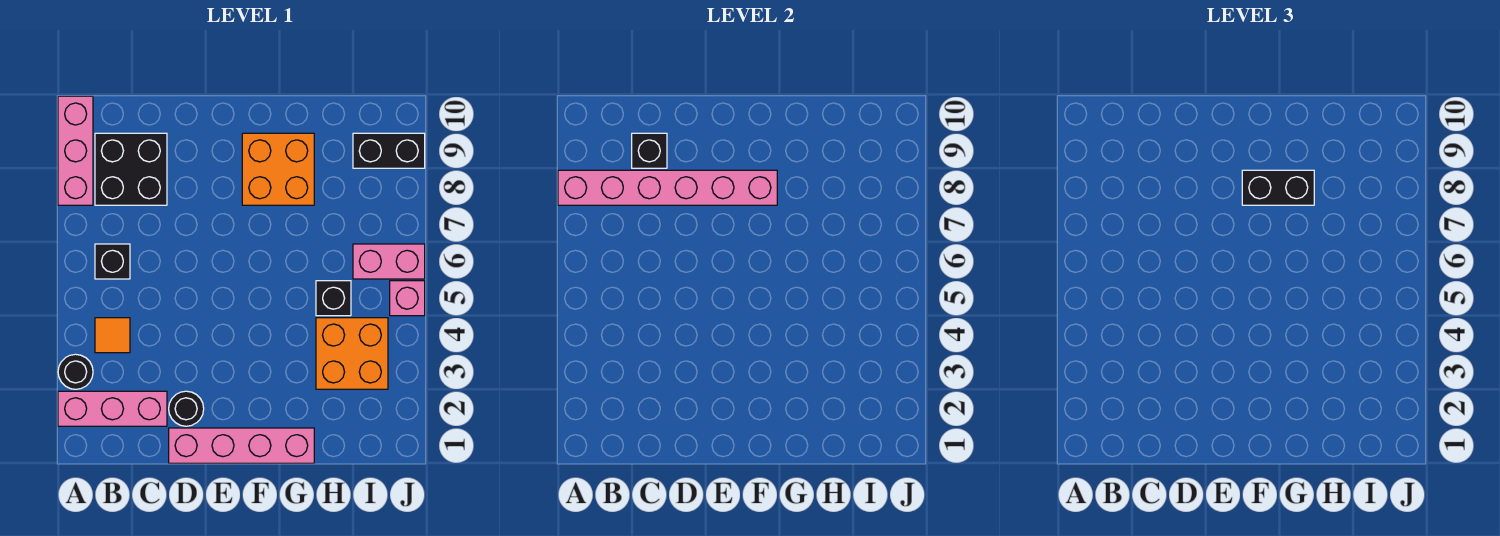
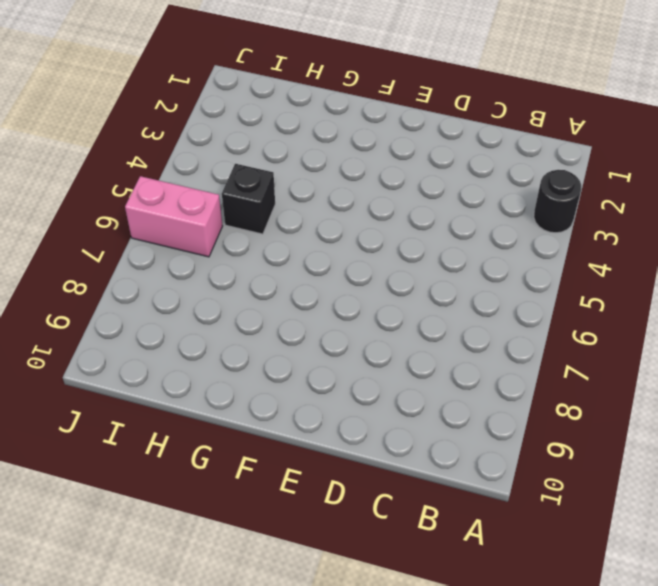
none -> pink 1x3 brick [58,391,167,426]
none -> pink 1x3 brick [58,96,93,205]
none -> orange 1x1 tile [95,318,130,353]

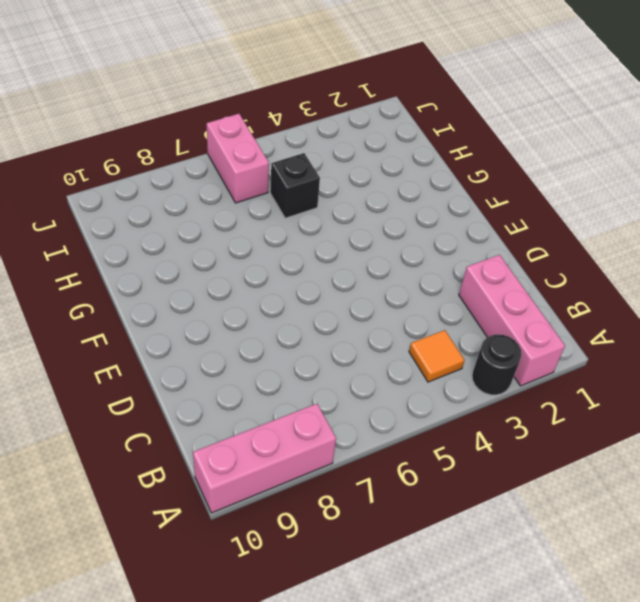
none -> black 1x1 brick [95,244,130,279]
none -> black 2x2 brick [95,133,167,205]
none -> pink 1x4 brick [169,428,314,463]

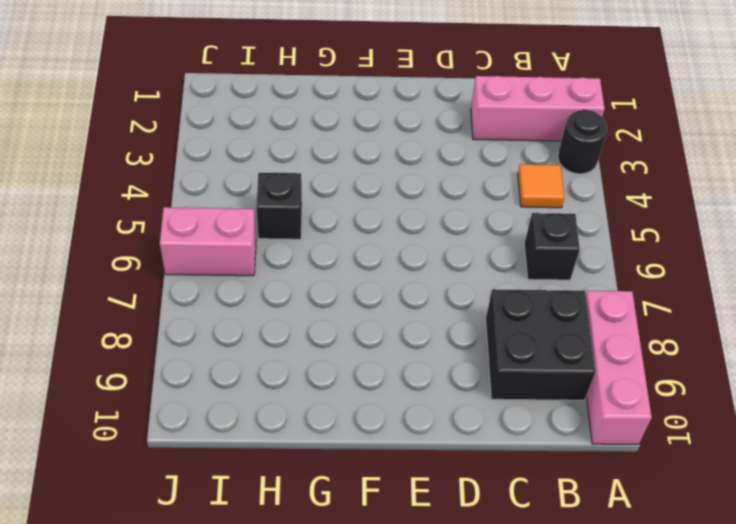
none -> pink 1x4 brick [169,428,314,463]
none -> black 1x1 round brick [169,391,204,426]
none -> orange 2x2 brick [242,133,314,205]

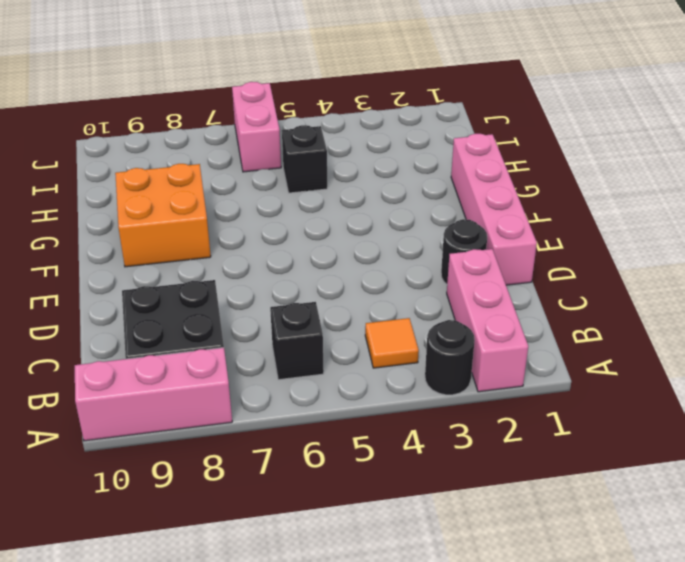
none -> orange 2x2 brick [316,318,388,389]
none -> black 1x2 brick [353,133,425,168]
none -> pink 1x1 brick [390,281,425,316]

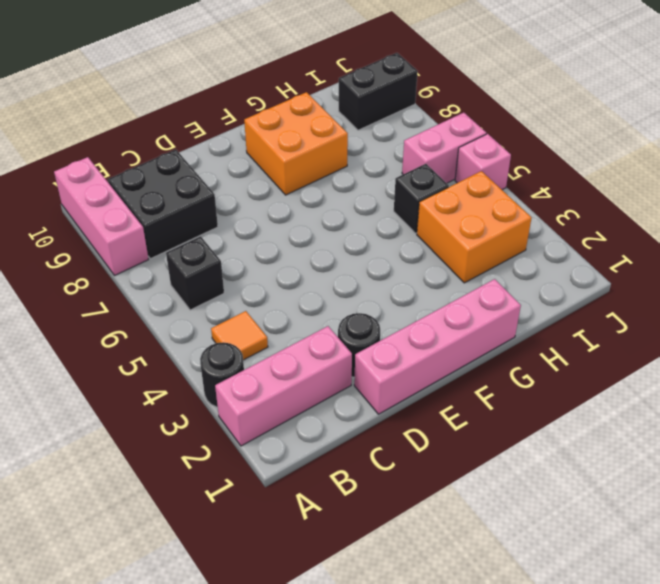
none -> pink 1x6 brick [558,170,777,205]
none -> black 1x1 brick [632,133,667,168]
none -> black 1x2 brick [1242,170,1314,205]

